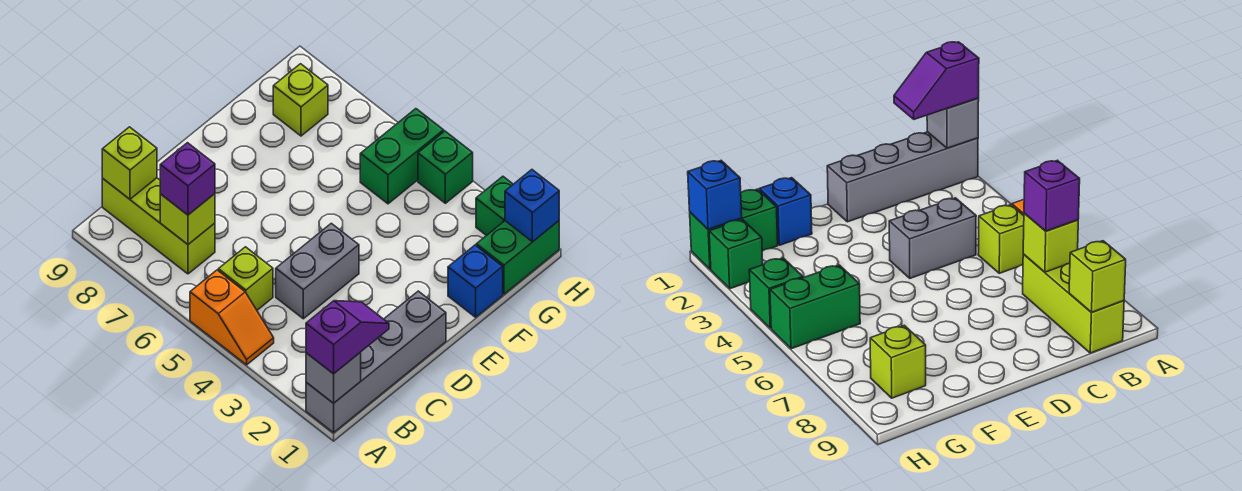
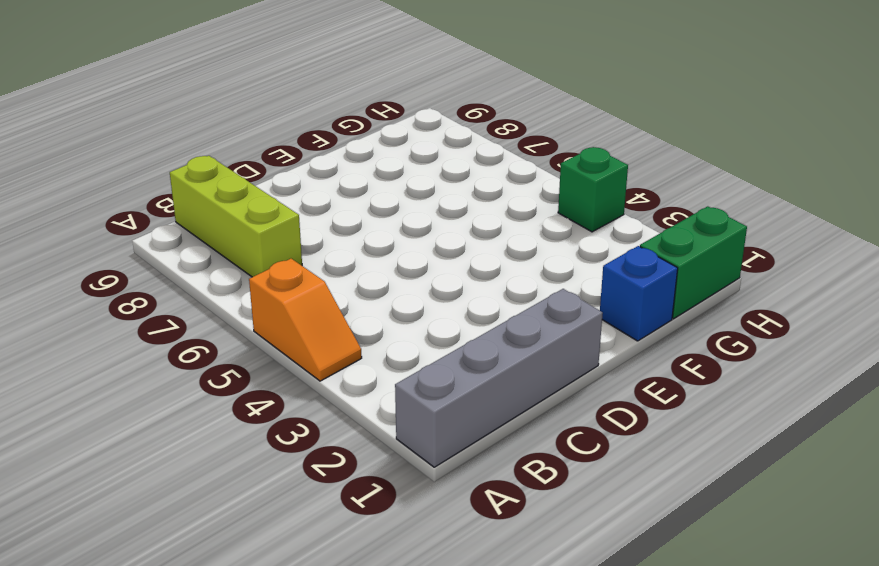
none -> lime 1x1 brick [218,247,273,310]
none -> grey 1x2 brick [276,223,359,319]
none -> green 1x2 brick [360,109,444,204]

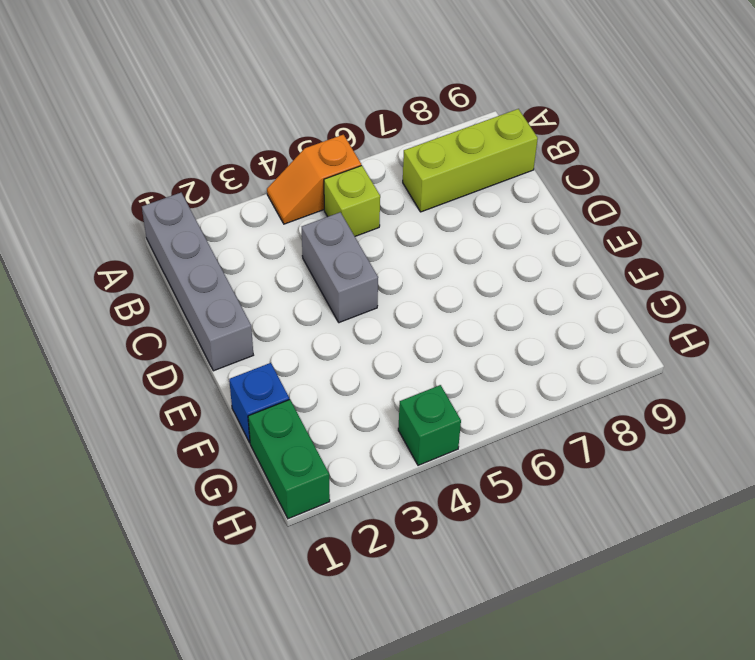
none -> green 1x2 brick [360,109,444,204]
none -> lime 1x1 brick [273,64,328,136]
none -> green 1x1 brick [476,176,513,236]

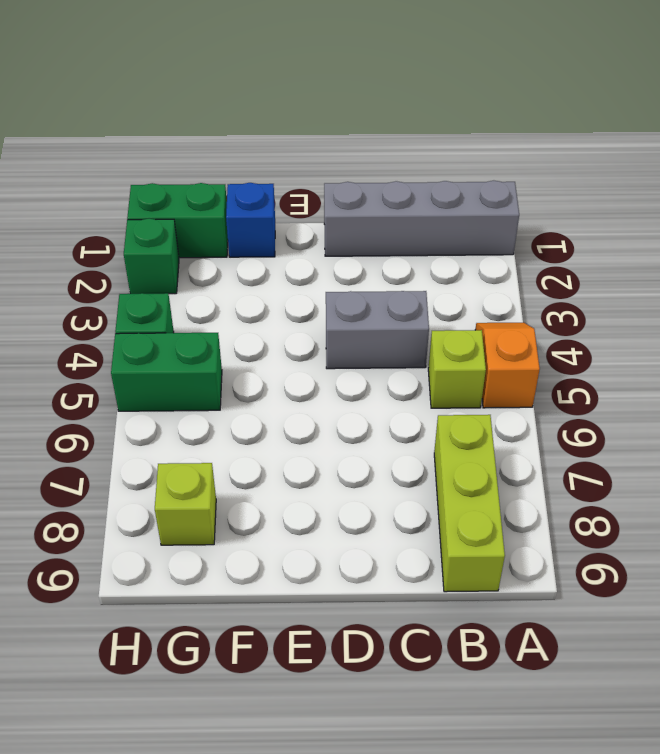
none -> grey 1x1 brick [306,353,361,403]
none -> lime 1x1 brick [160,194,215,244]
none -> lime 1x1 brick [102,127,157,199]

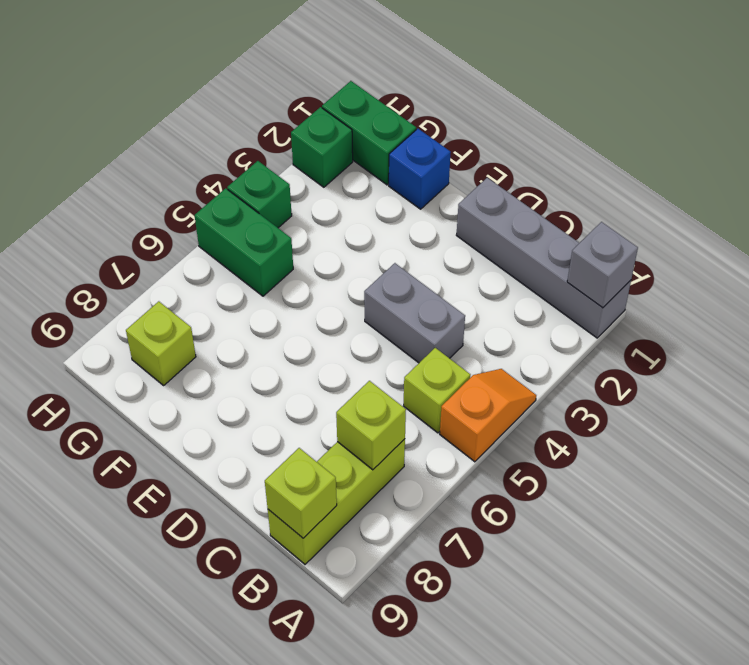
none -> blue 1x1 brick [505,170,559,242]
none -> purple 1x2 slope [306,301,389,374]
none -> purple 1x1 brick [160,143,215,215]

